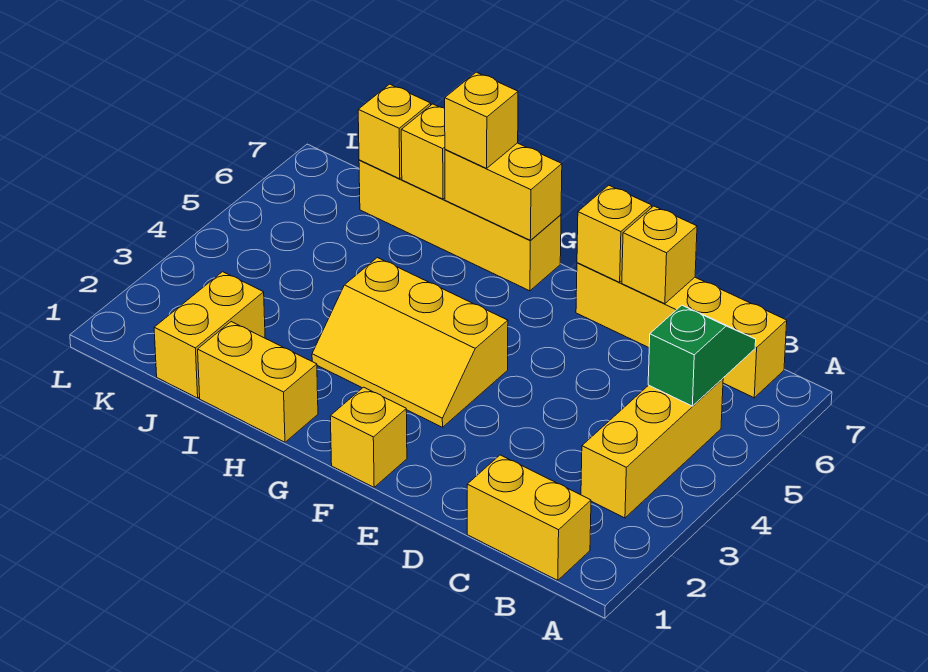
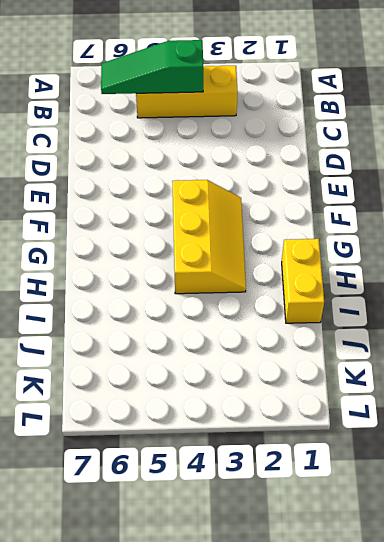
green 1x3 slope [101,40,203,94] -> green 1x2 slope [648,305,756,406]
none -> yellow 1x2 brick [467,455,591,580]
none -> yellow 1x4 brick [576,263,787,398]
none -> yellow 1x1 brick [330,387,407,487]

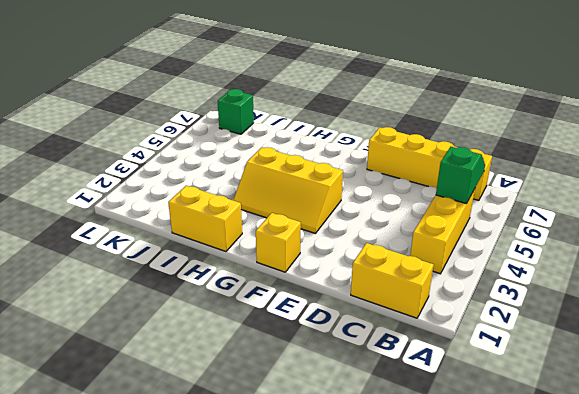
green 1x1 brick [218,89,254,134] -> none
none -> yellow 1x4 brick [359,160,561,291]
none -> yellow 1x2 brick [154,272,265,398]
none -> yellow 1x1 brick [622,206,697,304]

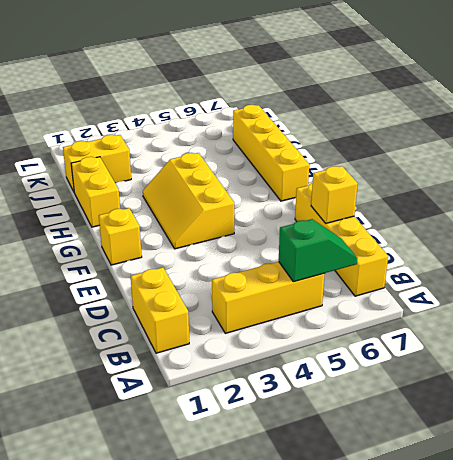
none -> yellow 1x1 brick [577,185,652,282]
none -> yellow 1x2 brick [445,143,562,240]
none -> yellow 1x1 brick [401,104,445,199]

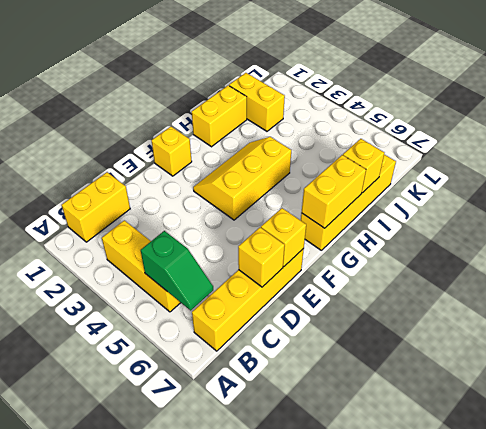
none -> yellow 1x1 brick [358,84,431,179]
none -> yellow 1x1 brick [445,72,518,168]

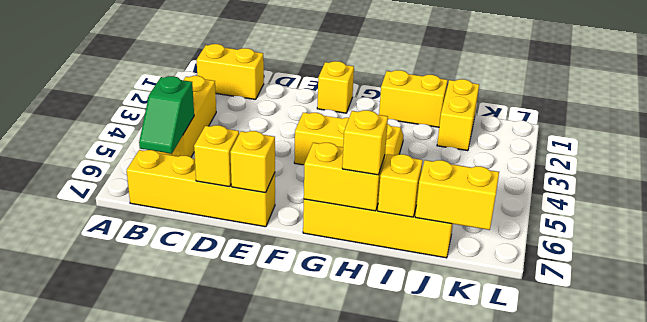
yellow 1x2 brick [415,160,499,230] -> yellow 1x1 brick [358,84,431,179]

